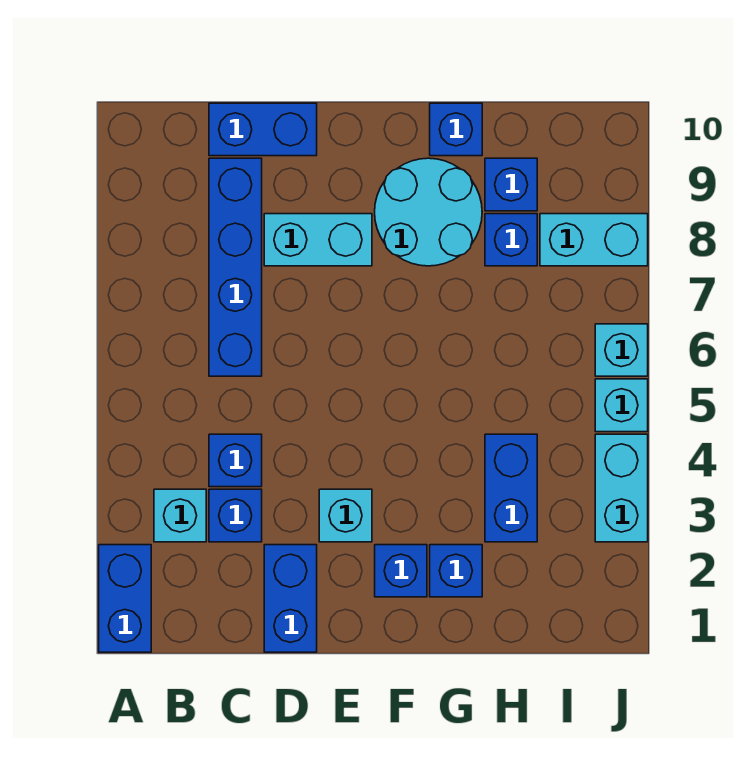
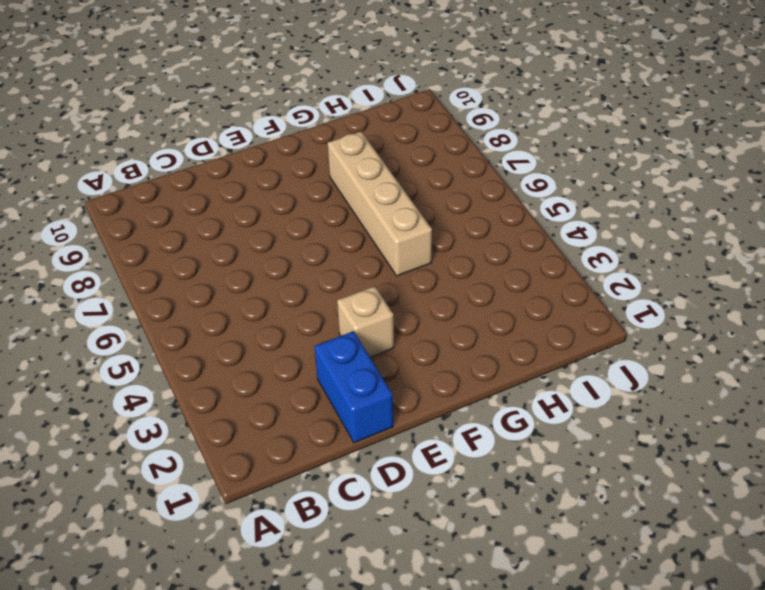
tan 1x1 brick [337,286,394,357] -> cyan 1x1 brick [319,489,372,542]
tan 1x4 brick [328,132,432,276] -> cyan 2x2 round brick [375,158,482,266]
none -> blue 1x2 brick [99,545,151,652]
none -> cyan 1x1 brick [154,489,206,542]
none -> blue 1x1 brick [209,489,262,542]

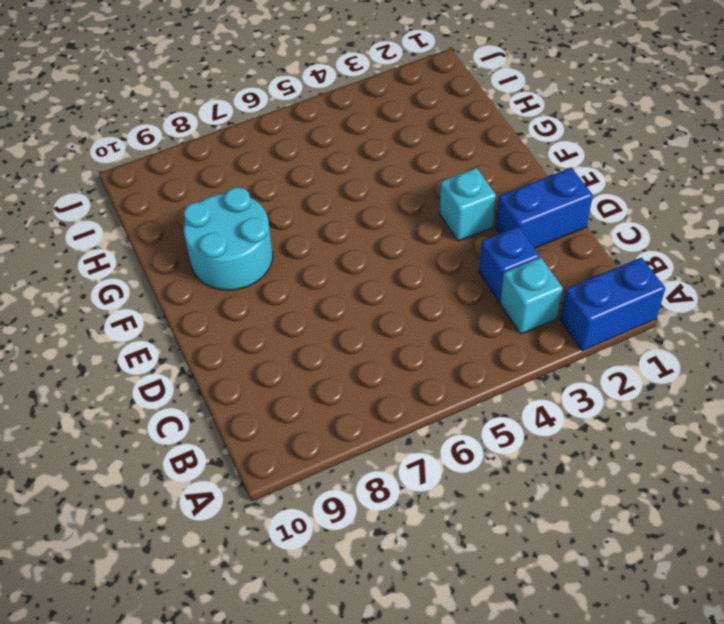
none -> blue 1x1 brick [209,434,262,487]
none -> blue 1x4 brick [209,158,262,376]
none -> blue 1x2 brick [209,103,317,156]

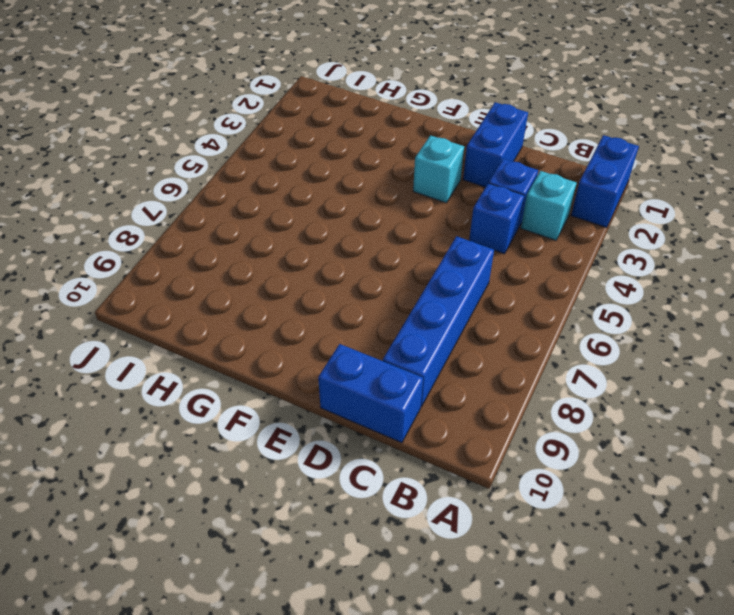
none -> cyan 1x2 brick [264,214,372,266]
none -> blue 1x1 brick [375,545,427,597]
none -> cyan 2x2 round brick [375,158,482,266]

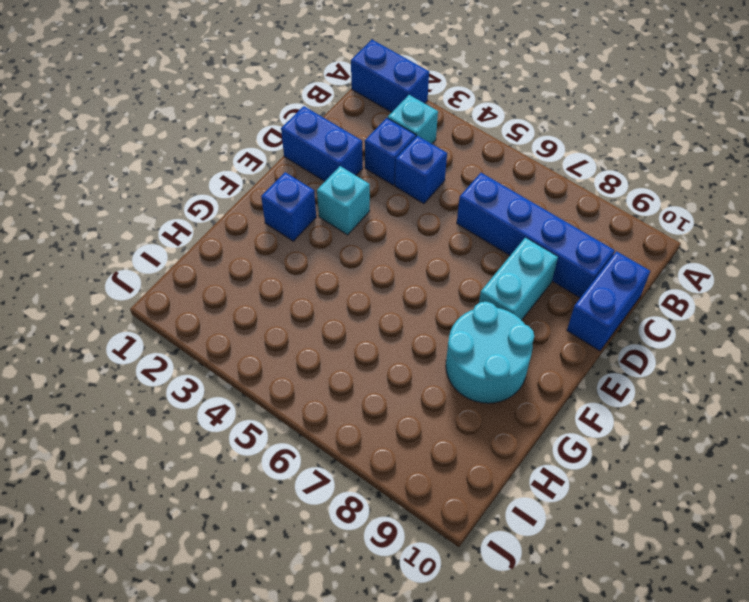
none -> blue 1x1 brick [430,545,482,597]
none -> blue 1x1 brick [430,103,482,156]
none -> blue 1x2 brick [485,434,537,542]

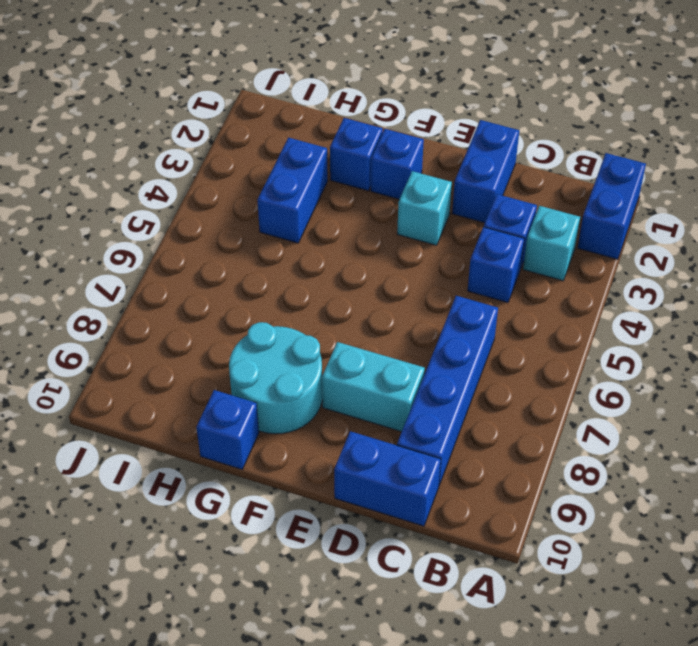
none -> blue 1x1 brick [485,214,537,266]
none -> blue 1x1 brick [485,158,537,211]
none -> cyan 1x2 brick [540,214,648,266]

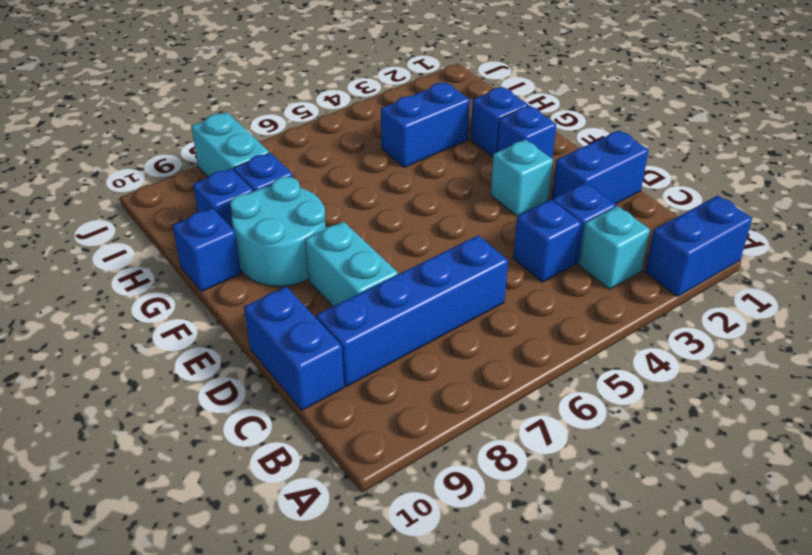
none -> cyan 1x2 brick [595,434,648,542]
none -> cyan 1x1 brick [595,379,648,432]
none -> cyan 1x1 brick [595,324,648,376]

